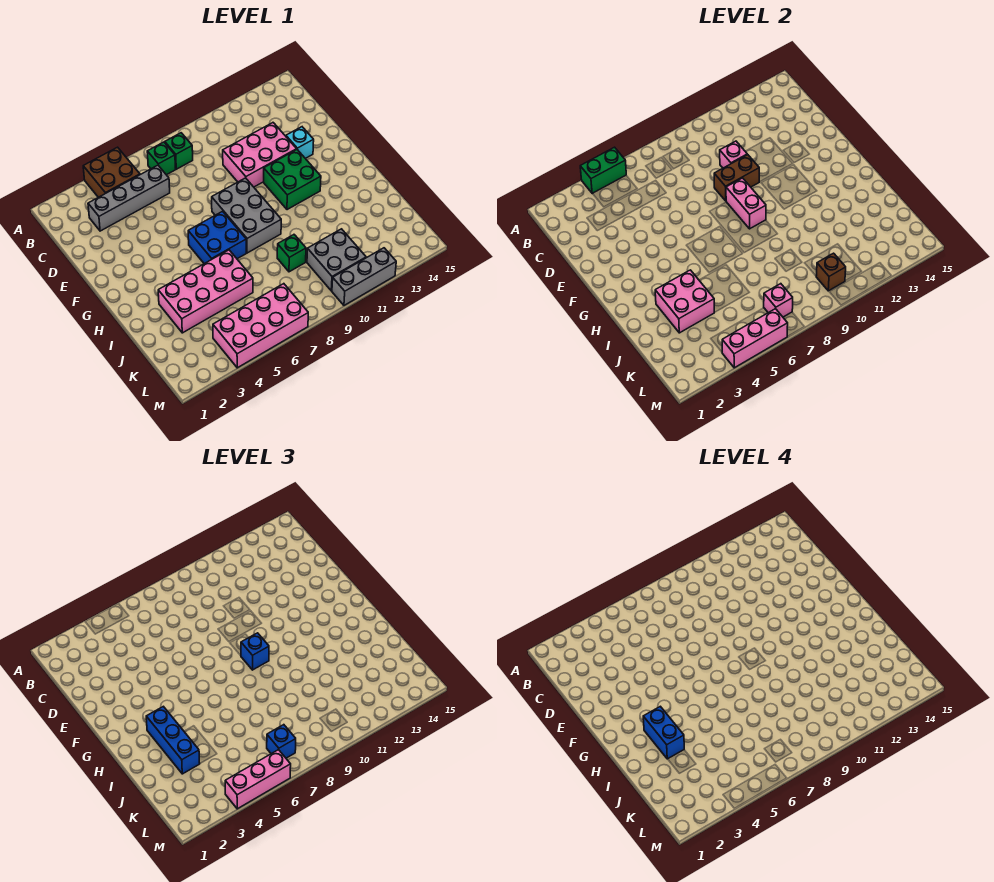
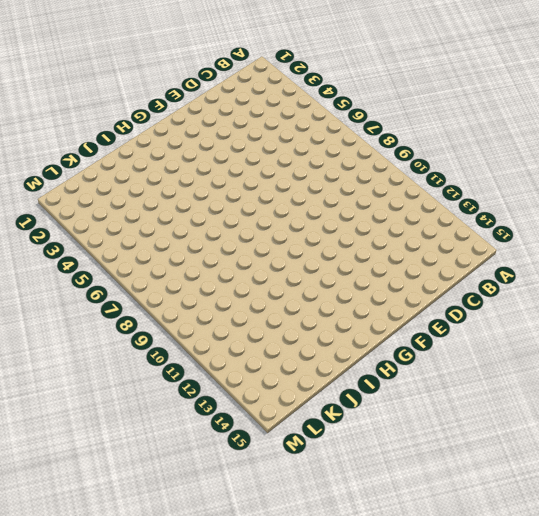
none -> brown 2x2 brick [83,147,140,197]
none -> green 1x1 brick [147,142,176,175]
none -> green 1x1 brick [165,133,193,169]

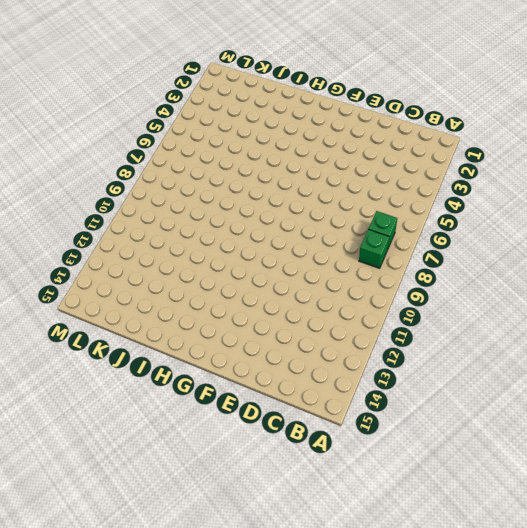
none -> brown 2x2 brick [83,147,140,197]
none -> grey 1x4 brick [88,165,170,231]
none -> pink 2x3 brick [223,123,297,187]

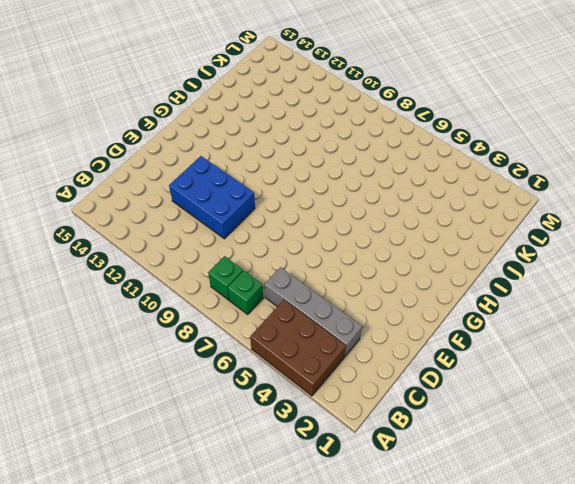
brown 2x3 brick [250,300,346,396] -> brown 2x2 brick [83,147,140,197]
blue 2x3 brick [169,156,255,239] -> pink 2x3 brick [223,123,297,187]
none -> cyan 1x1 brick [286,127,314,159]
none -> grey 2x3 brick [212,178,281,253]
none -> green 2x2 brick [264,150,321,210]

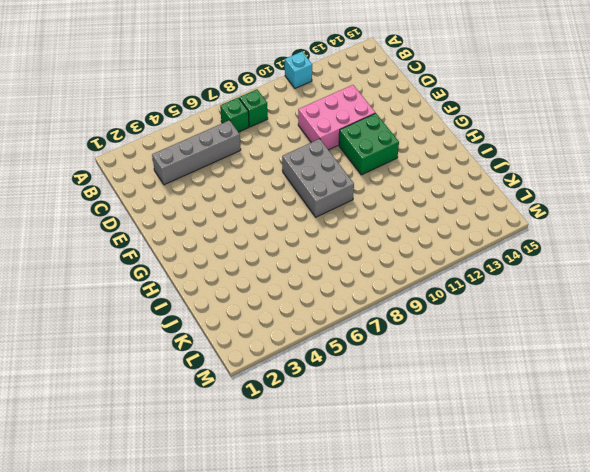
cyan 1x1 brick [285,52,312,88] -> cyan 1x1 brick moved to [286,127,314,159]
none -> brown 2x2 brick [83,147,140,197]
none -> blue 2x2 brick [188,211,246,264]
none -> pink 2x4 brick [158,250,253,333]

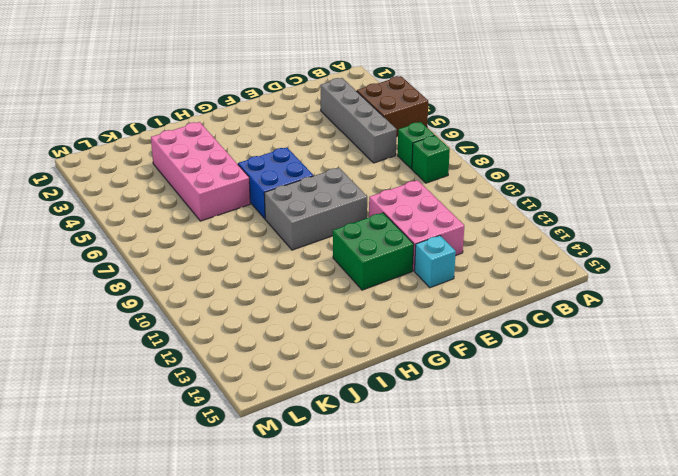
none -> green 1x1 brick [277,235,306,272]
none -> grey 2x2 brick [307,229,366,291]
none -> pink 2x4 brick [213,284,308,368]

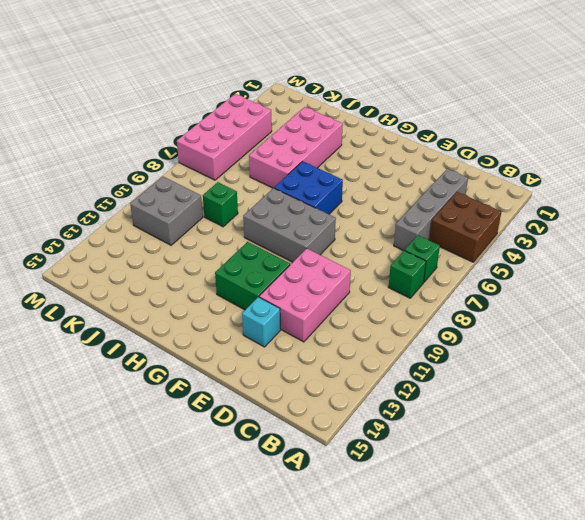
none -> grey 1x3 brick [332,248,396,305]
none -> green 1x2 brick [580,147,626,194]
none -> pink 1x1 brick [720,141,747,168]

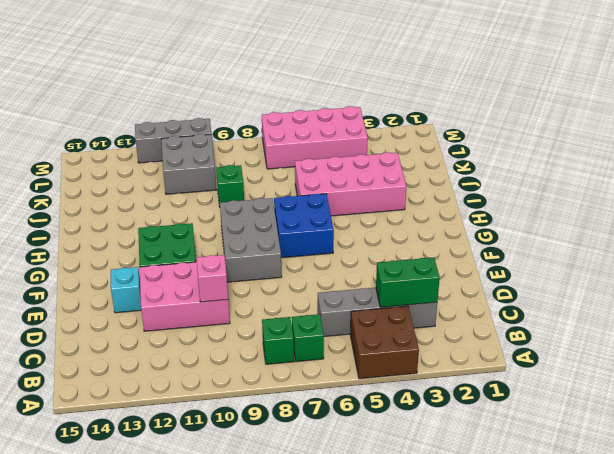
green 1x2 brick [376,258,440,307] -> green 1x2 brick moved to [580,147,626,194]
none -> brown 1x2 brick [714,155,759,201]
none -> pink 1x2 brick [726,178,766,229]
none -> pink 2x2 brick [655,270,714,333]

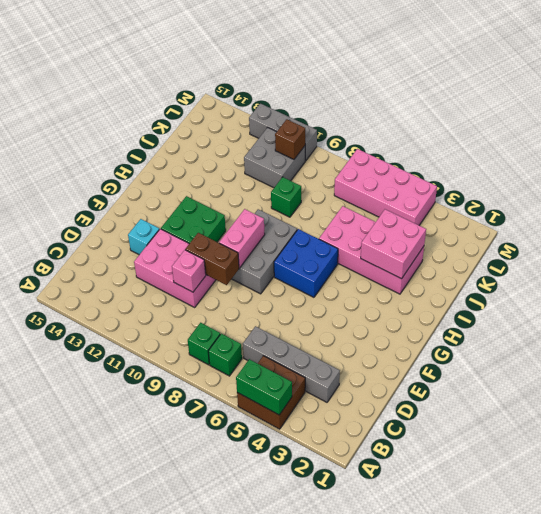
none -> pink 1x1 brick [764,284,793,317]
none -> pink 1x3 brick [722,309,788,368]
none -> blue 1x1 brick [241,633,269,670]

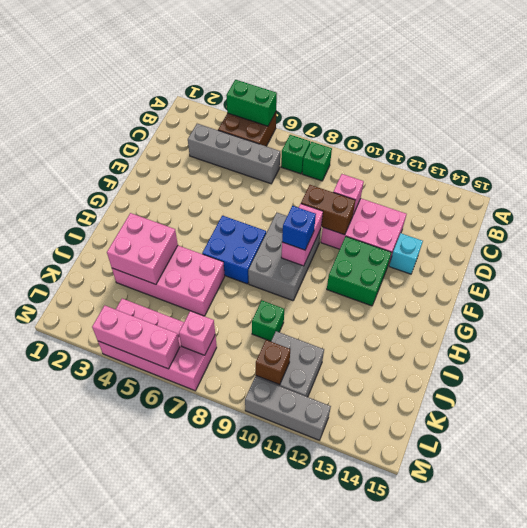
none -> blue 1x3 brick [146,706,200,774]
none -> blue 1x1 brick [267,725,296,758]
none -> pink 1x3 brick [225,750,291,809]

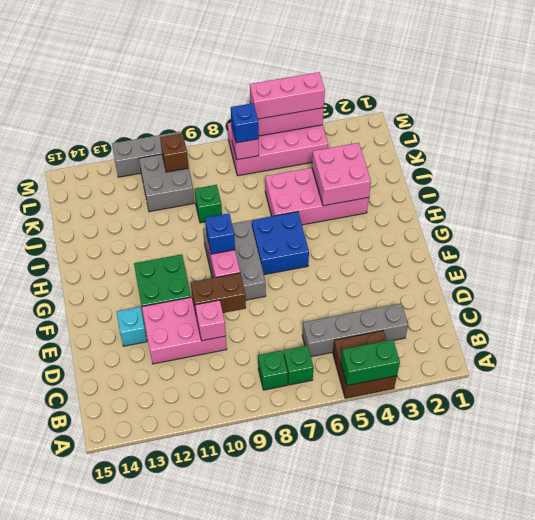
none -> blue 1x3 brick [146,706,200,774]
none -> blue 1x2 brick [643,706,684,759]

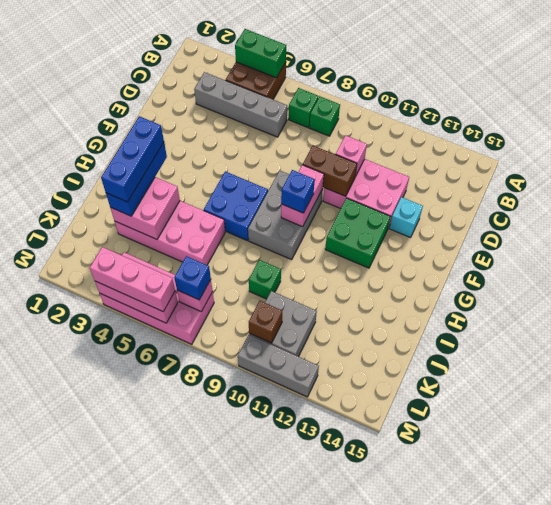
blue 1x3 brick [101,116,164,202] -> blue 1x2 brick [643,706,684,759]

